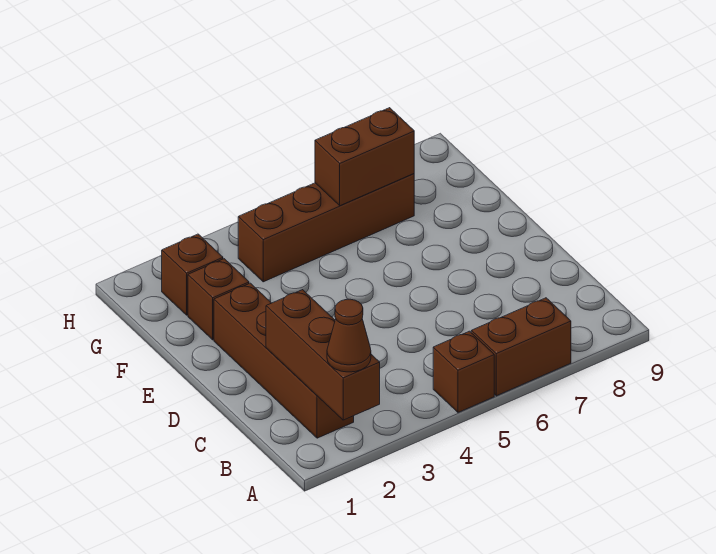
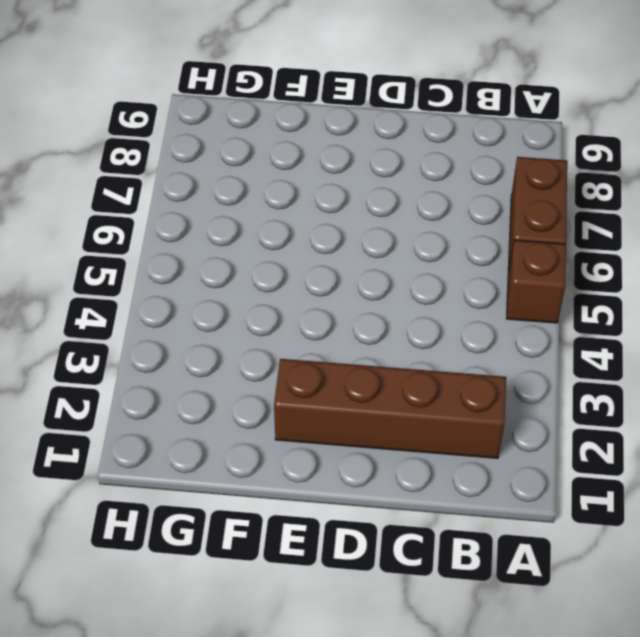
none -> brown 1x1 brick [188,259,249,340]
none -> brown 1x1 brick [162,234,223,315]

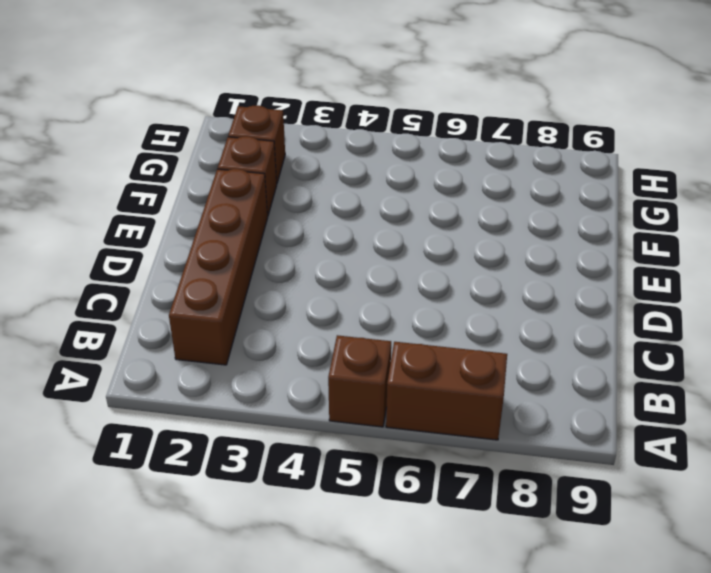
none -> brown 1x4 brick [238,174,414,282]
none -> brown 1x3 brick [266,290,380,420]

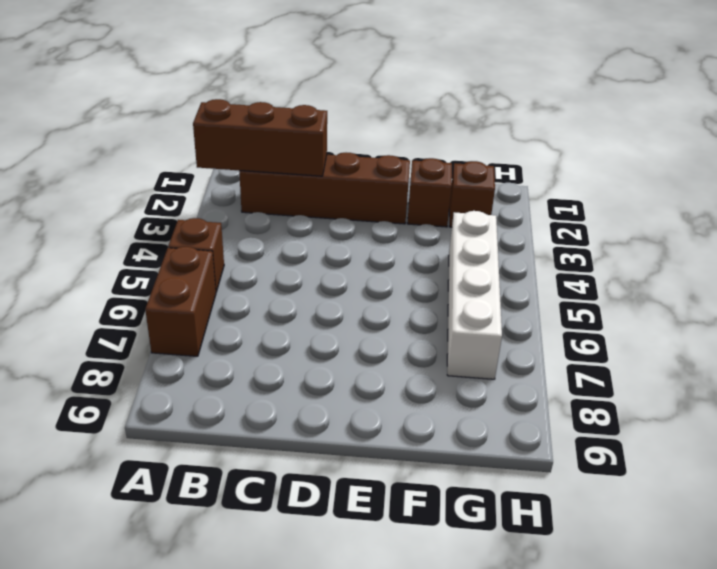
white 1x4 brick [447,211,502,379] -> brown 1x4 brick [238,174,414,282]
none -> brown 1x2 brick [315,108,414,206]
none -> brown 1x1 cone [327,299,371,372]

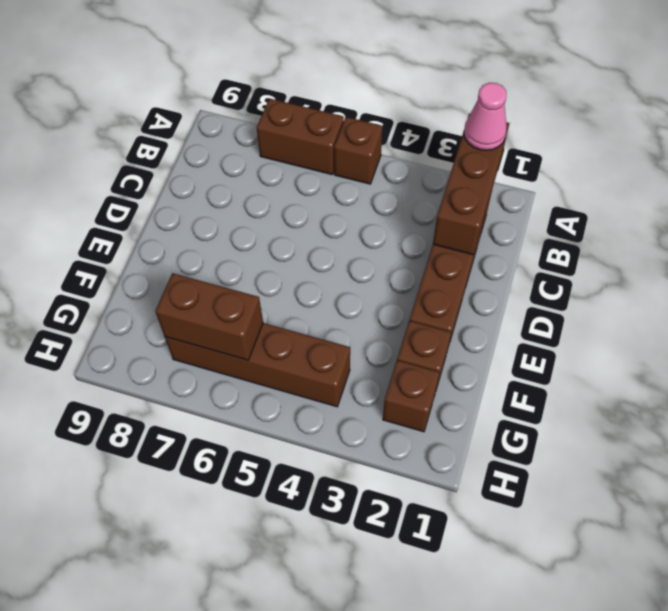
pink 1x1 cone [464,83,507,150] -> brown 1x1 cone [327,299,371,372]

